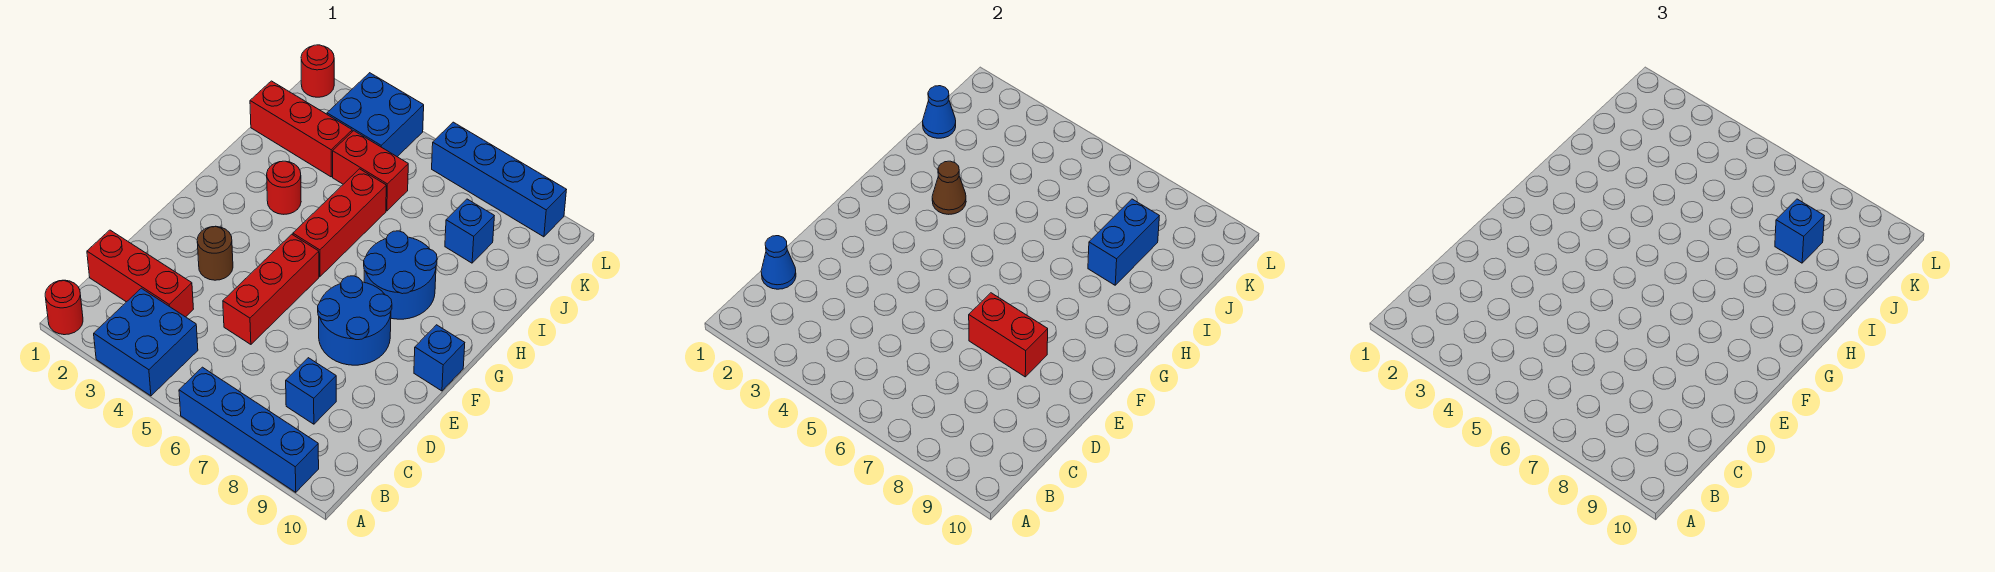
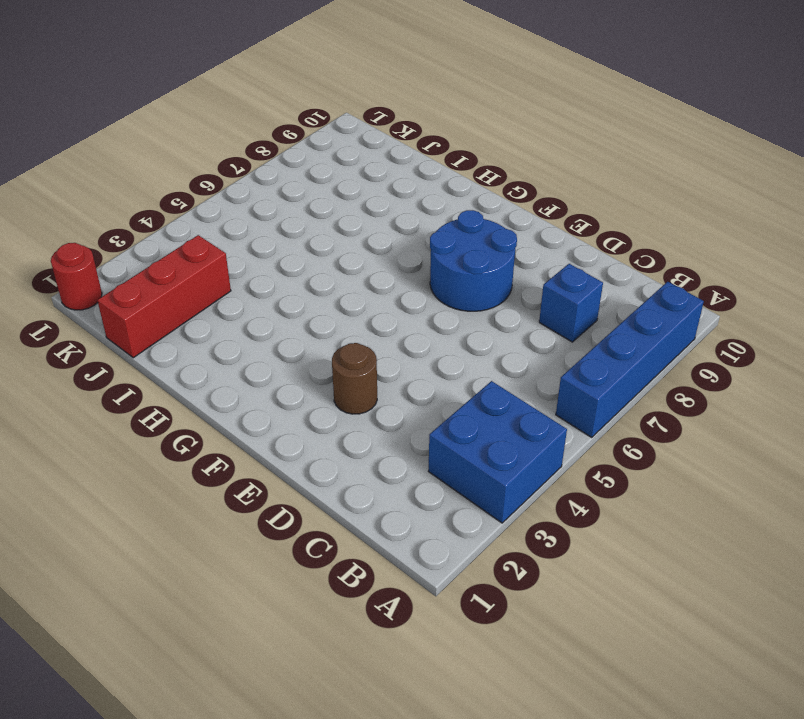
none -> red 1x1 round brick [45,280,83,335]
none -> red 1x3 brick [87,230,193,317]
none -> red 1x3 brick [223,234,319,344]

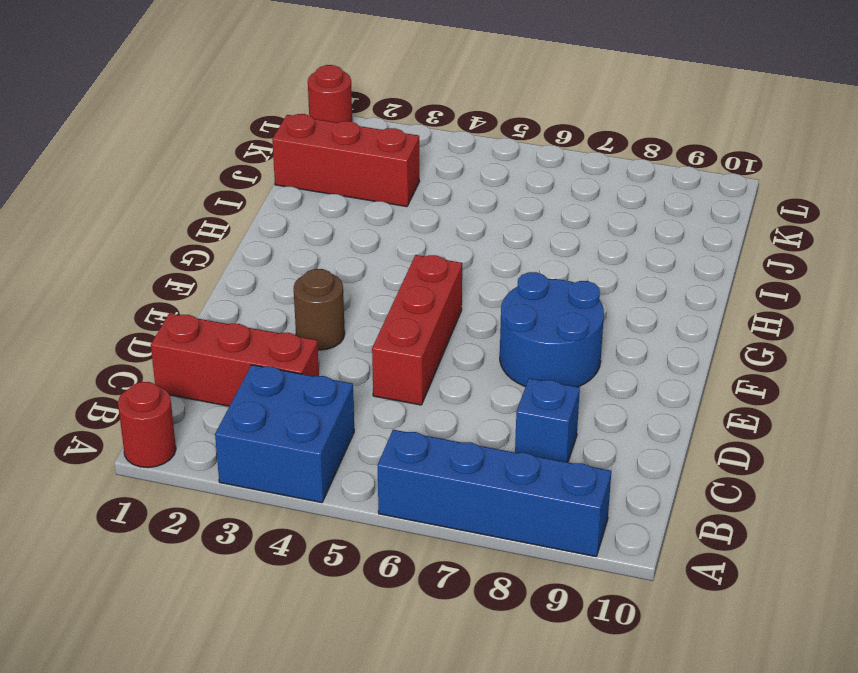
none -> blue 1x1 brick [414,325,465,391]
none -> red 1x3 brick [293,169,386,276]
none -> blue 2x2 round brick [364,231,437,319]

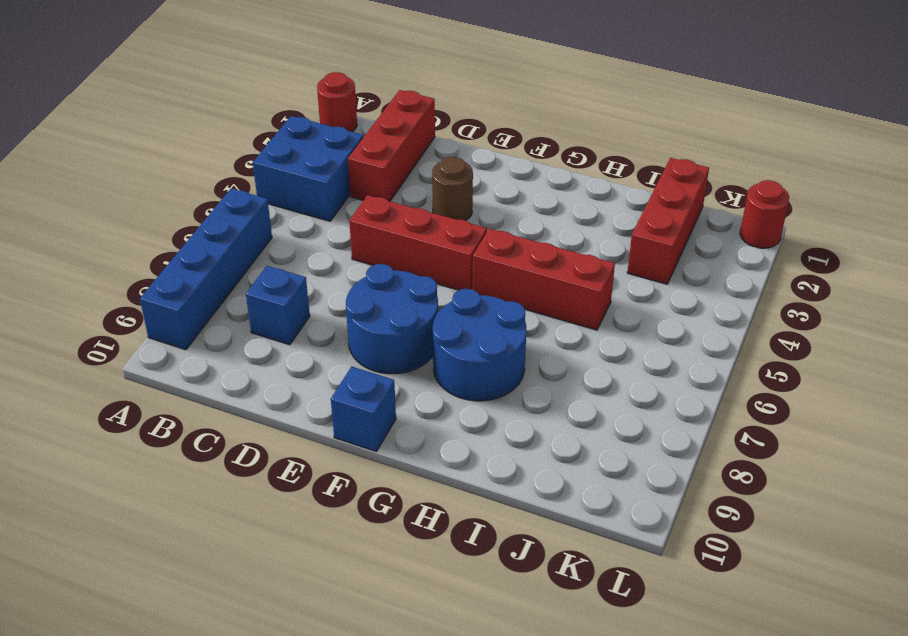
none -> red 1x1 round brick [267,161,301,214]
none -> red 1x2 brick [333,131,408,211]
none -> blue 1x1 brick [445,199,494,263]

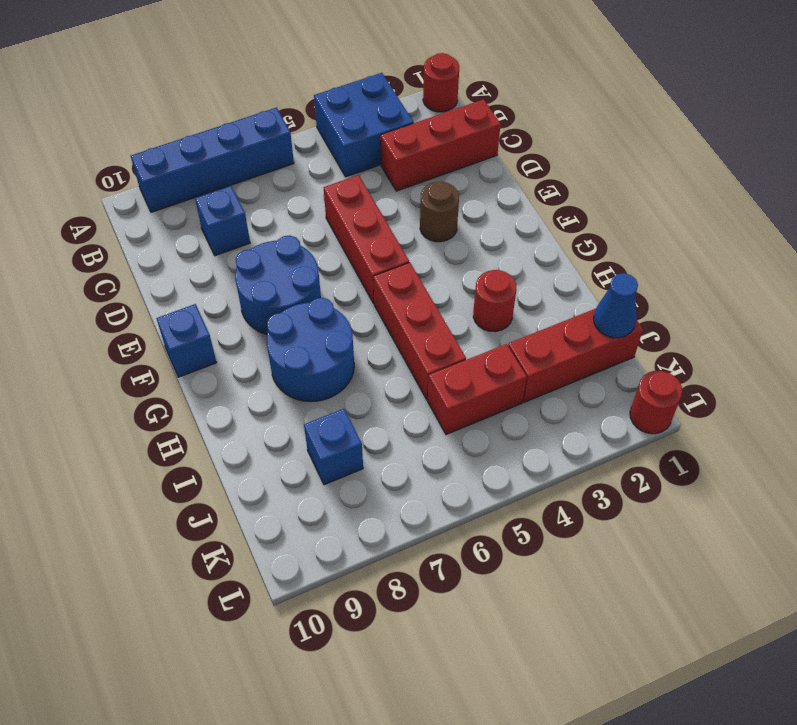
none -> blue 2x2 brick [327,73,424,157]
none -> blue 1x4 brick [432,122,566,237]
none -> blue 1x1 cone [761,236,796,289]

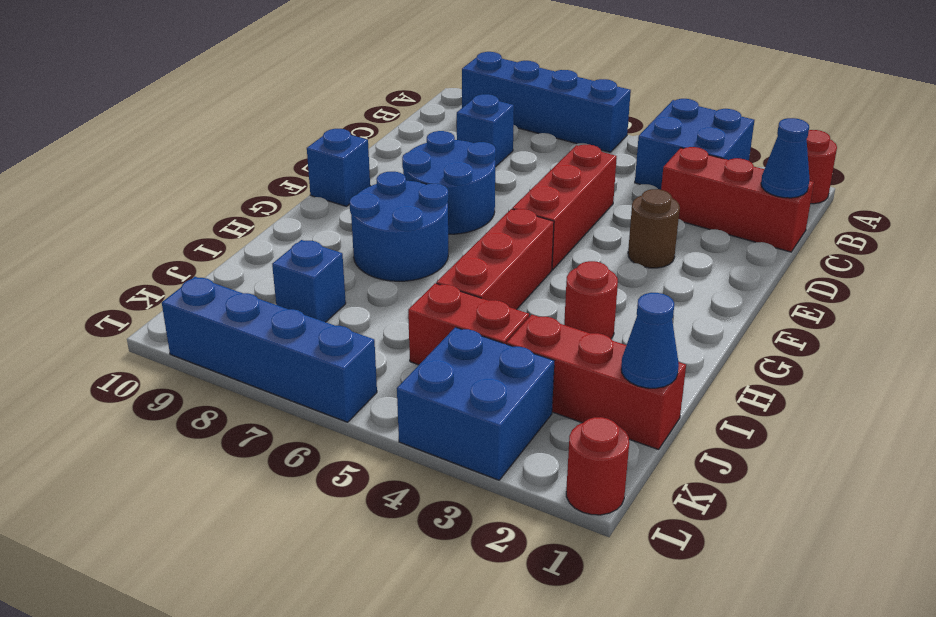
none -> red 1x2 brick [969,293,1048,377]
none -> brown 1x1 cone [932,161,966,214]
none -> blue 1x2 brick [1088,199,1159,285]

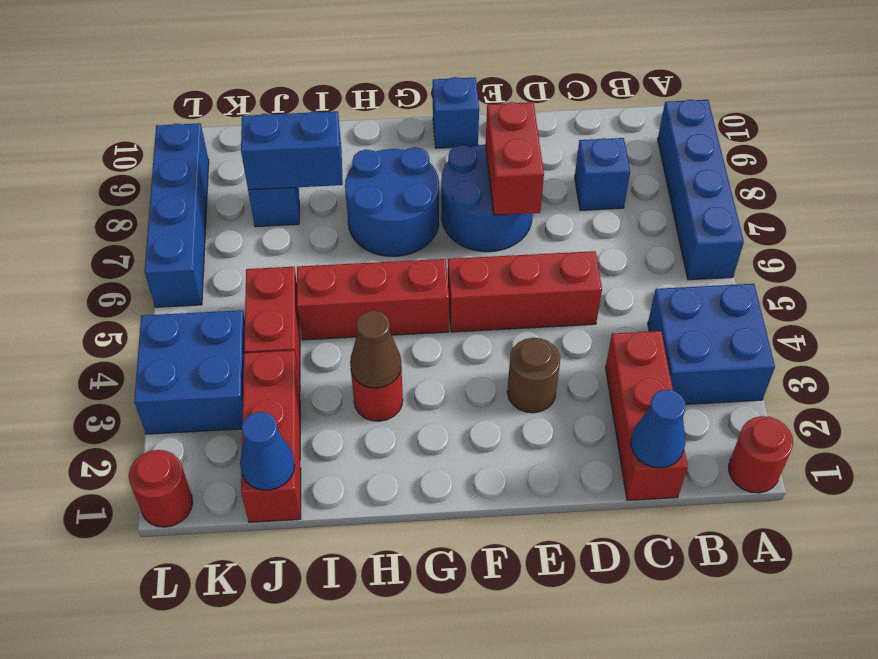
none -> blue 1x1 brick [1775,199,1824,263]

